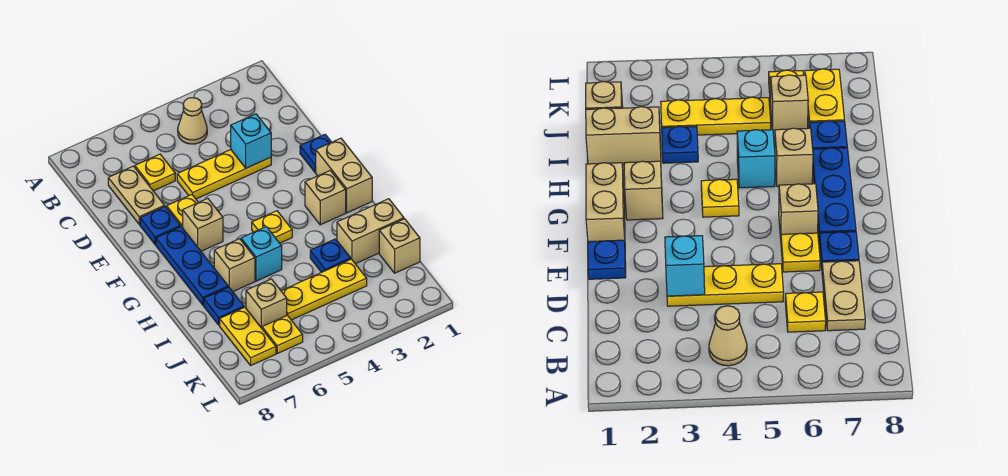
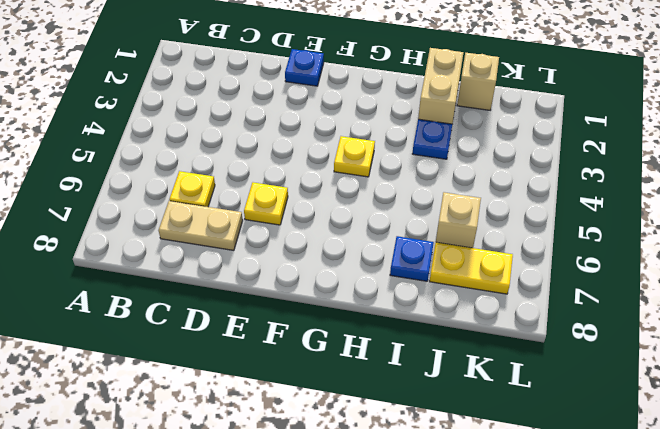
none -> tan 1x1 cone [178,98,207,144]
none -> yellow 1x3 plate [177,150,271,199]
none -> blue 1x1 plate [140,207,181,245]

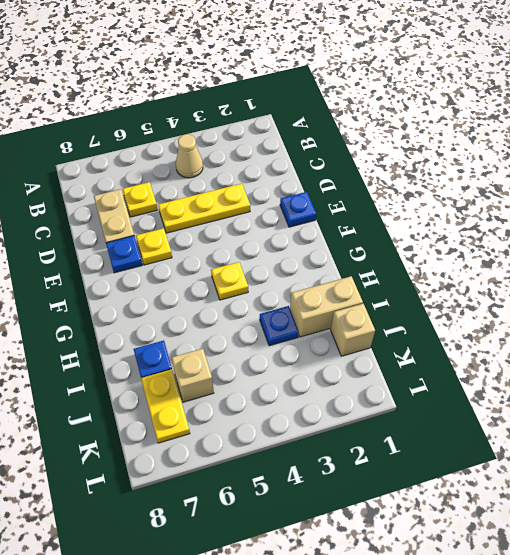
none -> tan 1x2 brick [316,138,372,213]
none -> tan 1x1 brick [183,198,223,251]
none -> blue 1x3 plate [156,227,228,305]

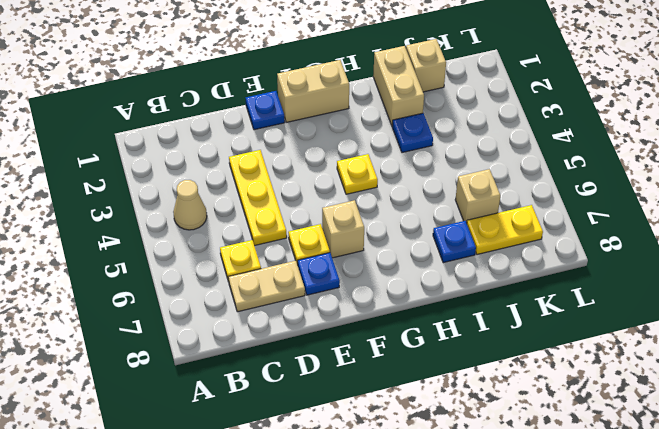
none -> blue 1x3 plate [156,227,228,305]
none -> tan 1x1 brick [305,170,346,225]
none -> cyan 1x1 brick [241,227,282,281]

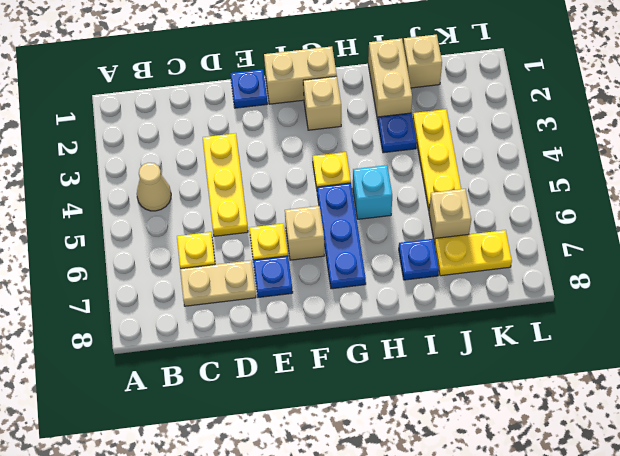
blue 1x3 plate [317,183,366,289] -> blue 1x3 plate turned to [156,227,228,305]
none -> tan 1x1 brick [214,239,255,291]
none -> yellow 1x1 plate [262,315,303,353]
none -> cyan 1x1 brick [231,114,271,168]

